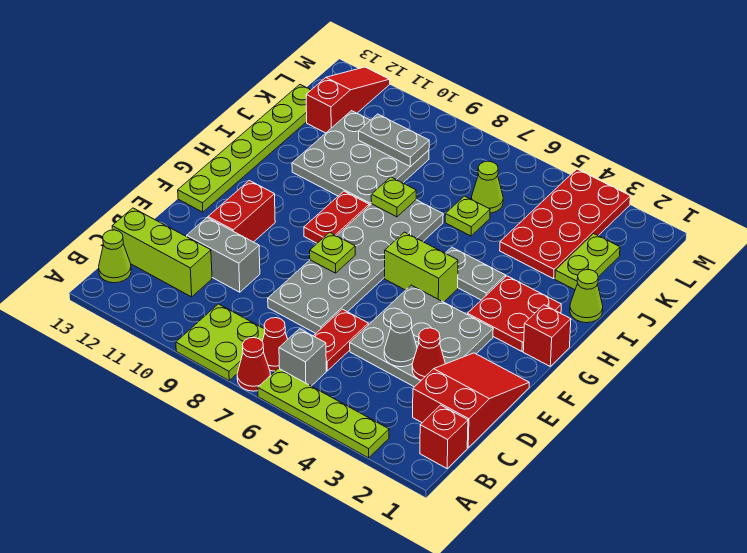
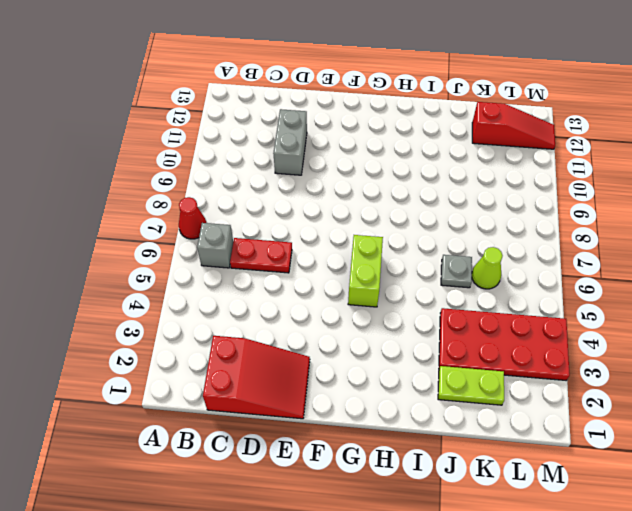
grey 1x1 plate [441,255,472,288] -> lime 1x1 plate [445,196,490,236]
none -> lime 1x4 plate [258,368,389,458]
none -> lime 2x2 plate [176,304,265,380]
none -> red 1x1 brick [420,405,468,468]
none -> red 1x1 cone [262,318,288,371]

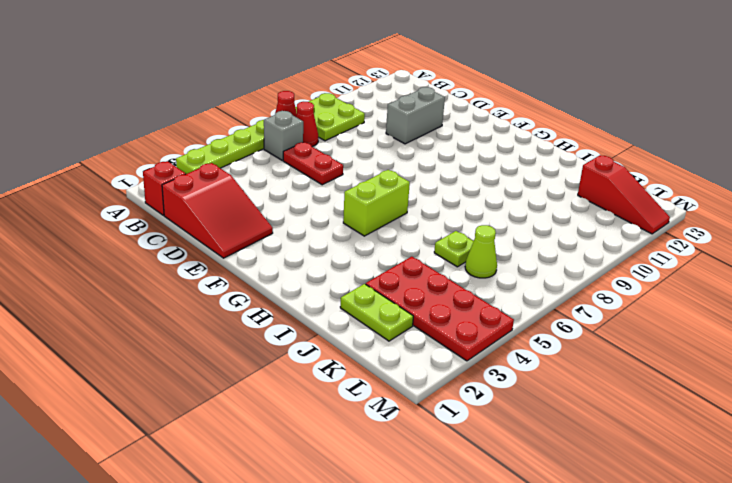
none -> lime 1x1 cone [99,230,131,283]
none -> lime 1x3 brick [112,208,212,297]
none -> grey 3x3 plate [350,285,493,387]
none -> grey 2x6 plate [268,200,443,333]

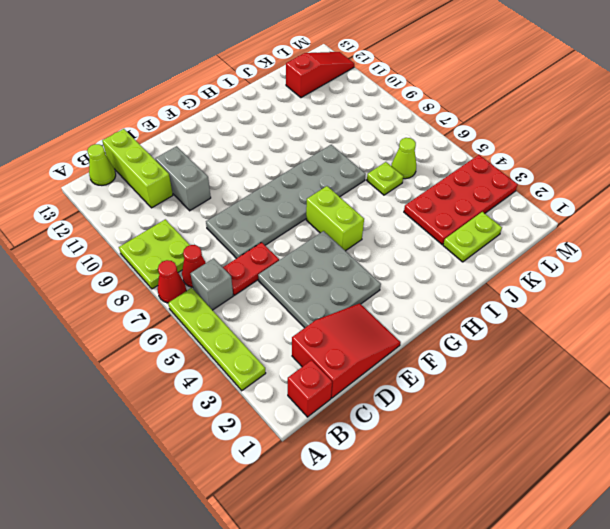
none -> red 1x2 brick [208,181,275,242]
none -> lime 1x6 plate [178,85,311,212]
none -> red 1x1 brick [523,305,571,366]
none -> red 2x2 plate [468,276,561,351]

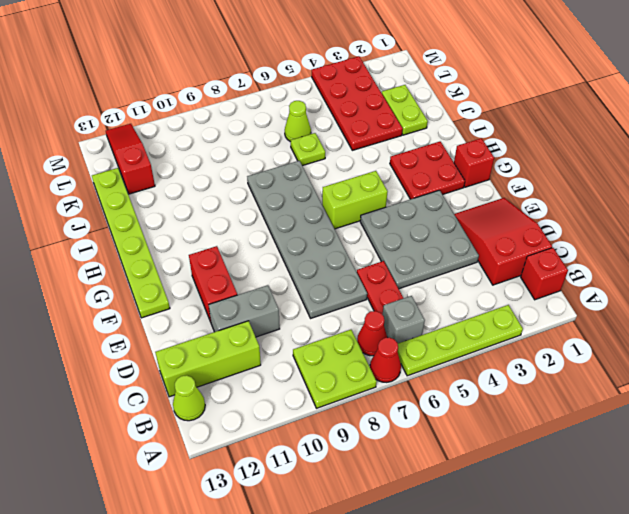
none -> red 1x2 plate [304,191,369,243]
none -> grey 1x2 plate [446,247,506,300]
none -> lime 1x1 cone [570,270,603,323]
none -> grey 3x3 plate [292,111,429,206]

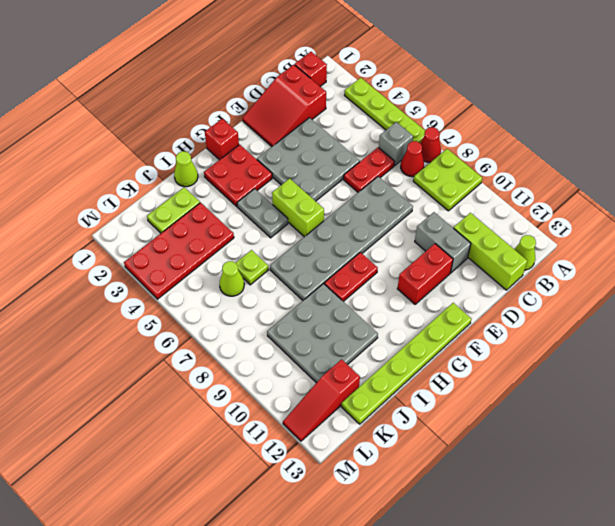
none -> red 1x1 cone [412,328,445,380]
none -> grey 1x1 cone [384,313,417,367]
none -> lime 1x1 plate [310,232,355,273]
none -> lime 1x1 plate [371,177,416,217]

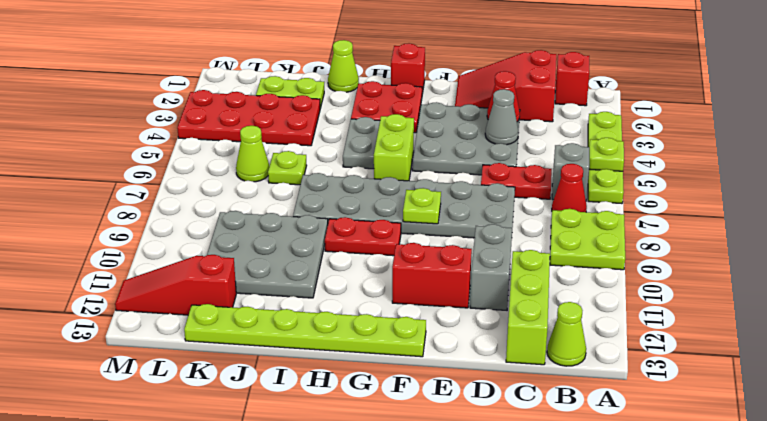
lime 1x1 plate [589,138,624,171] -> lime 1x1 plate moved to [371,177,416,217]
none -> red 1x1 cone [237,337,270,391]
none -> grey 1x2 plate [359,114,429,167]

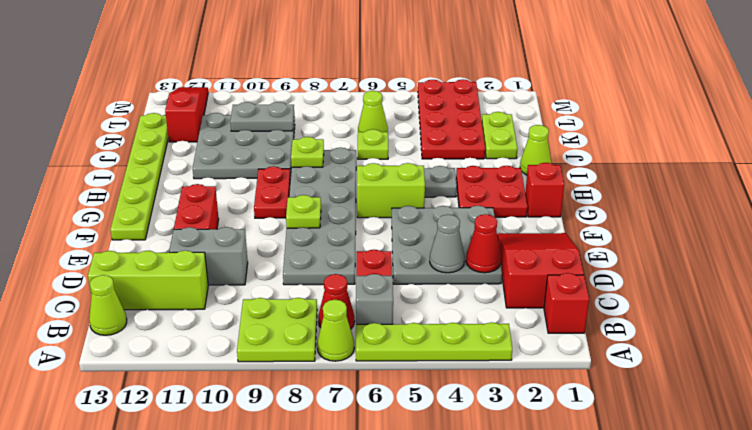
lime 1x1 cone [317,300,354,361] -> red 1x1 cone [237,337,270,391]

